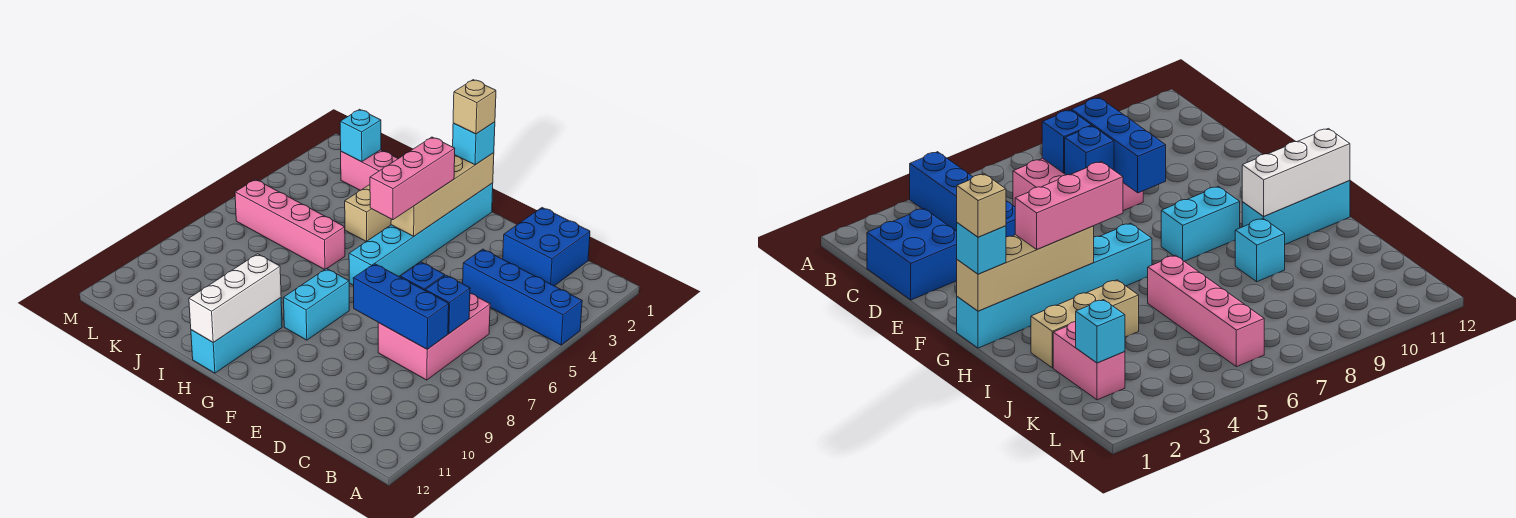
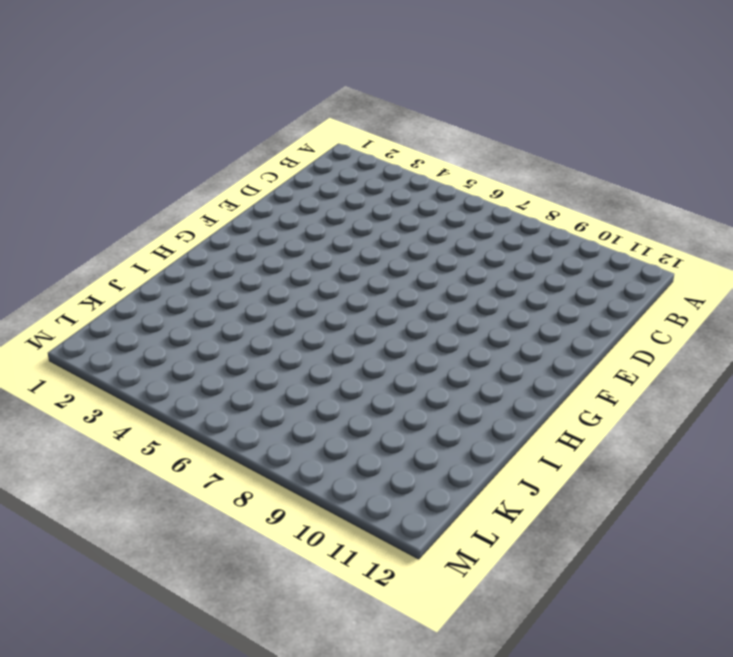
none -> blue 1x4 brick [463,249,582,345]
none -> blue 2x2 brick [503,208,590,286]
none -> pink 2x3 brick [378,293,490,380]

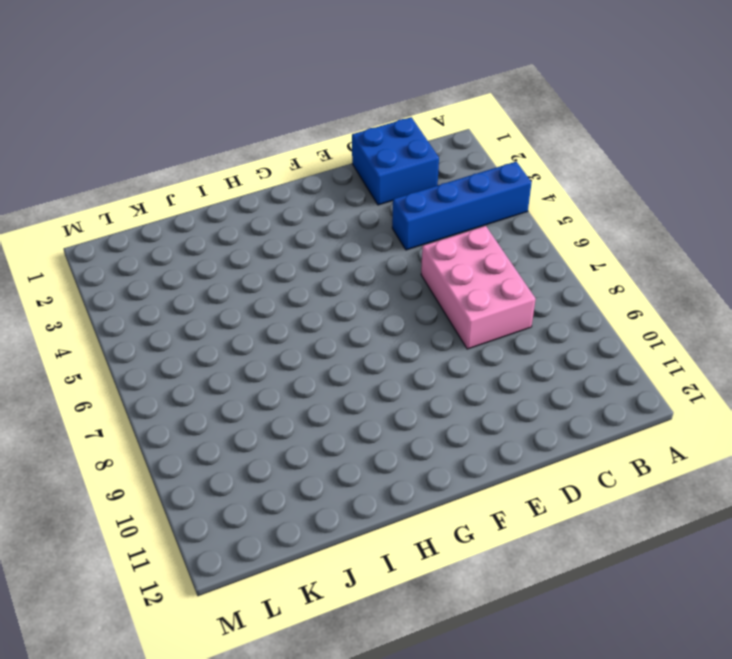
none -> cyan 1x6 brick [349,183,493,285]
none -> cyan 1x2 brick [283,269,349,340]
none -> cyan 1x3 brick [191,298,282,373]

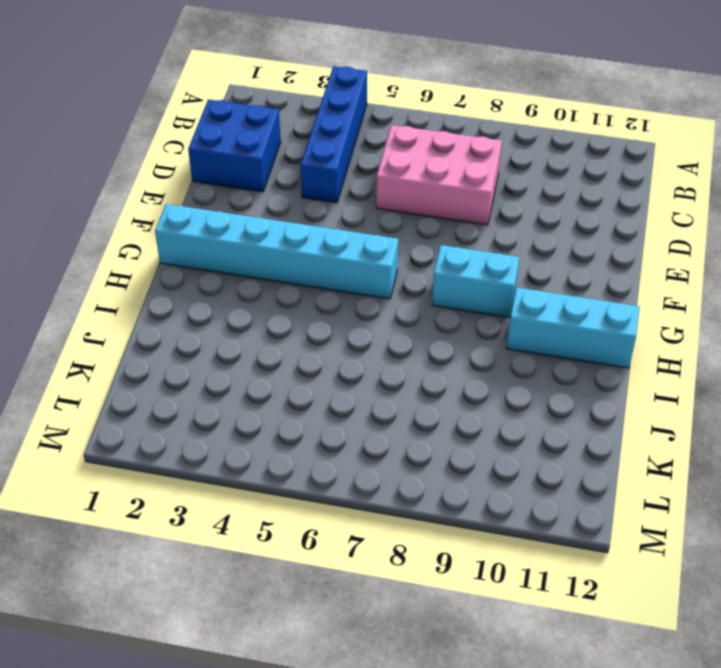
none -> tan 1x3 brick [345,185,391,242]
none -> pink 1x4 brick [235,179,345,270]
none -> cyan 1x1 brick [1235,218,1285,282]

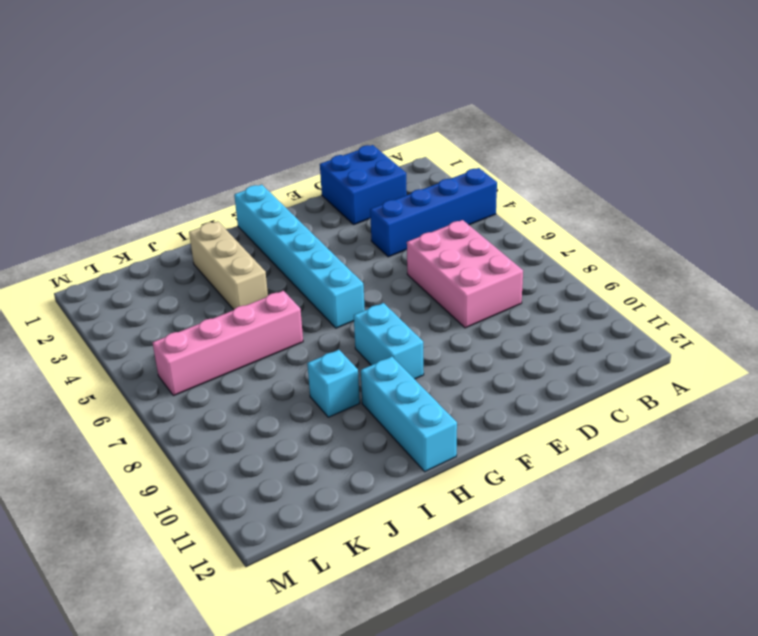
none -> pink 1x2 brick [341,150,398,190]
none -> blue 1x1 brick [425,275,470,333]
none -> blue 1x3 brick [353,263,449,349]

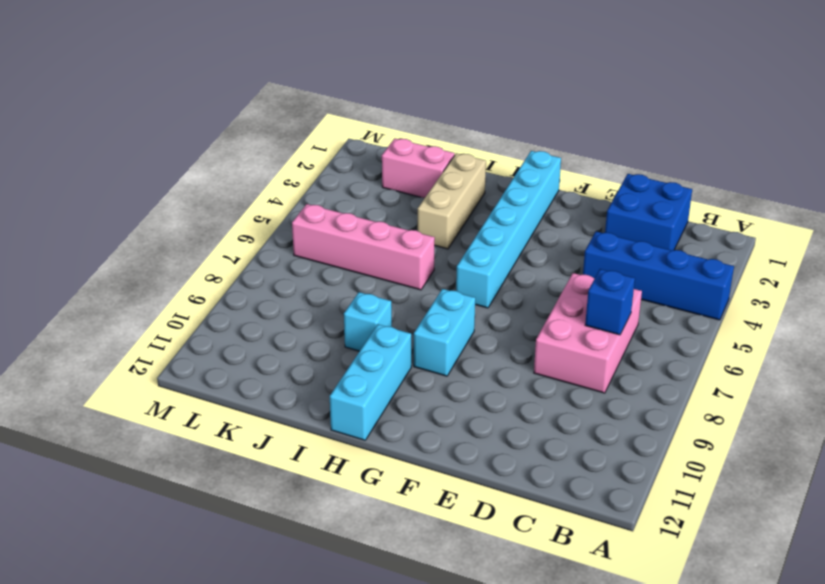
none -> blue 1x3 brick [353,263,449,349]
none -> blue 1x1 brick [400,262,445,290]
none -> tan 1x4 brick [391,153,494,236]

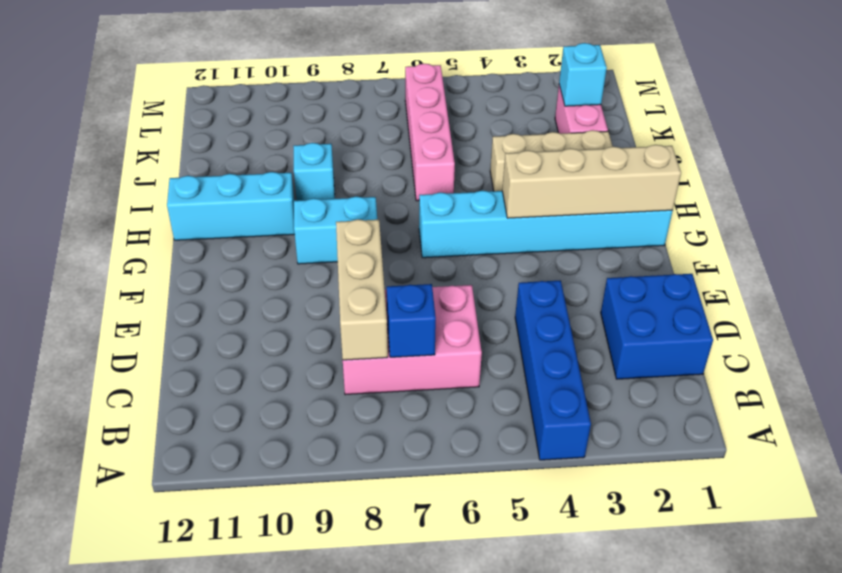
tan 1x3 brick [336,219,388,360] -> blue 1x3 brick [353,263,449,349]
none -> blue 1x1 brick [400,262,445,290]
none -> white 1x3 brick [189,254,281,342]
none -> cyan 1x1 brick [453,122,495,165]

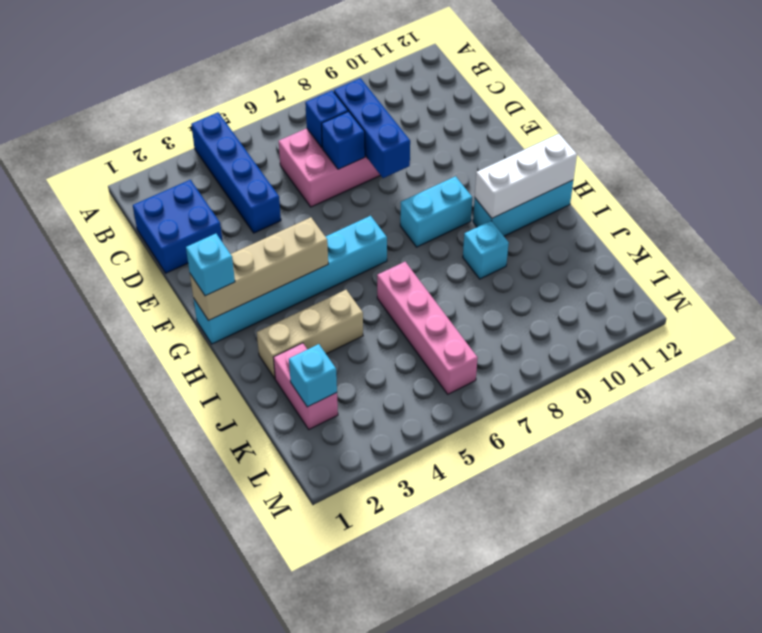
none -> pink 1x3 brick [370,137,455,220]
none -> tan 1x1 brick [453,80,496,134]

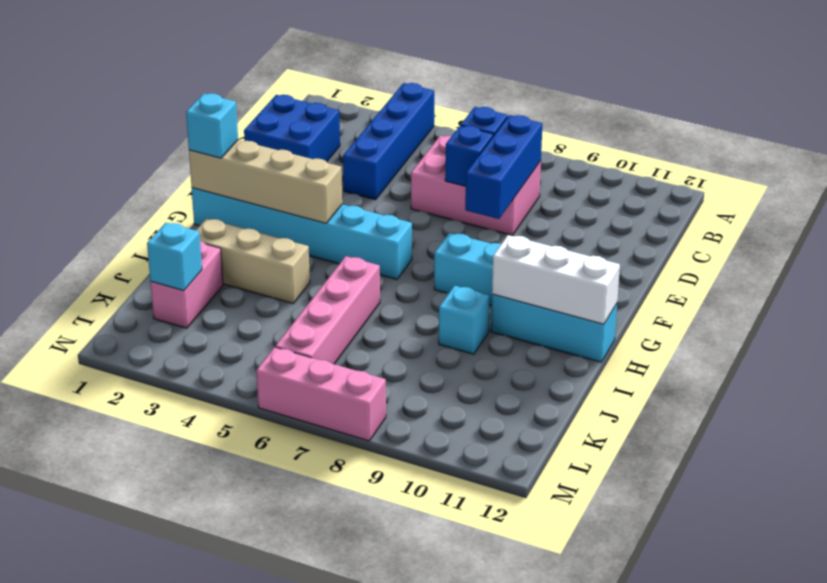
pink 1x3 brick [256,347,386,441] -> pink 1x3 brick moved to [370,137,455,220]
none -> tan 1x1 brick [453,80,496,134]

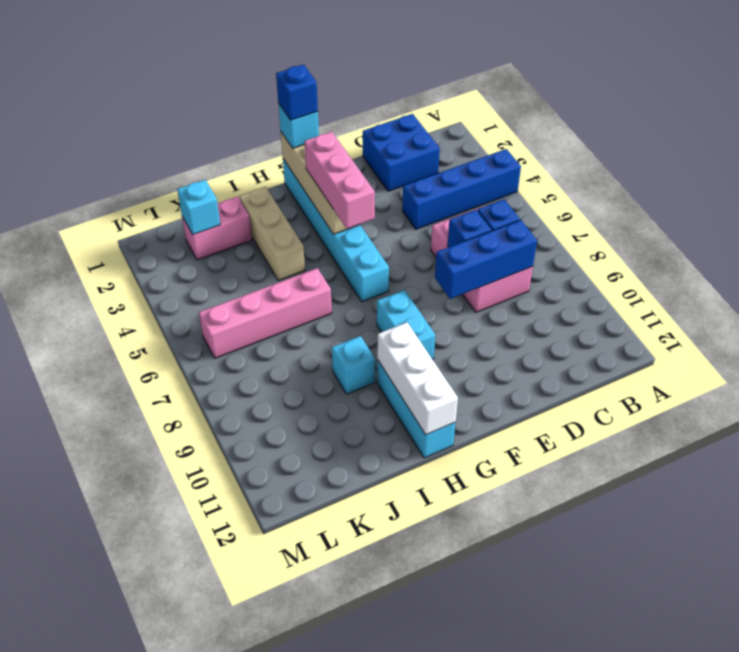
blue 1x1 brick [276,64,318,120] -> tan 1x1 brick [453,80,496,134]

